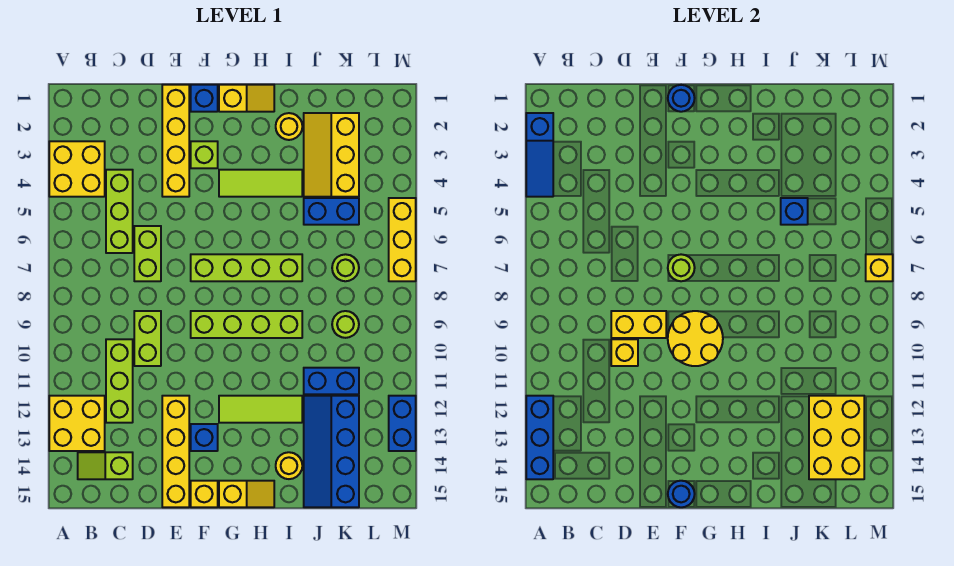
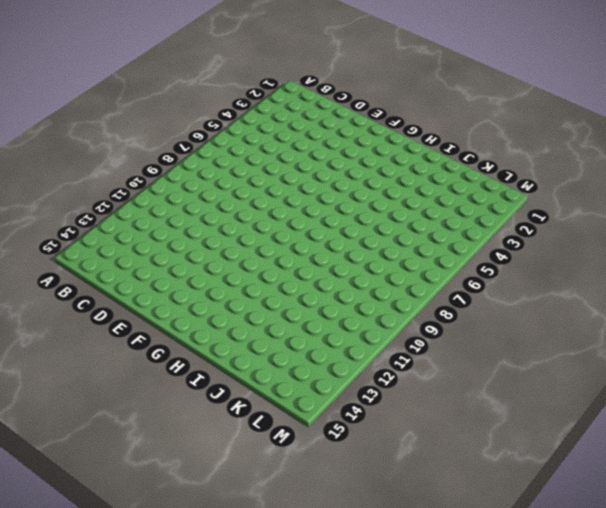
none -> yellow 2x2 brick [49,141,105,197]
none -> yellow 2x2 brick [49,396,105,451]
none -> lime 1x2 slope [78,452,133,479]
none -> lime 1x3 brick [106,170,133,253]

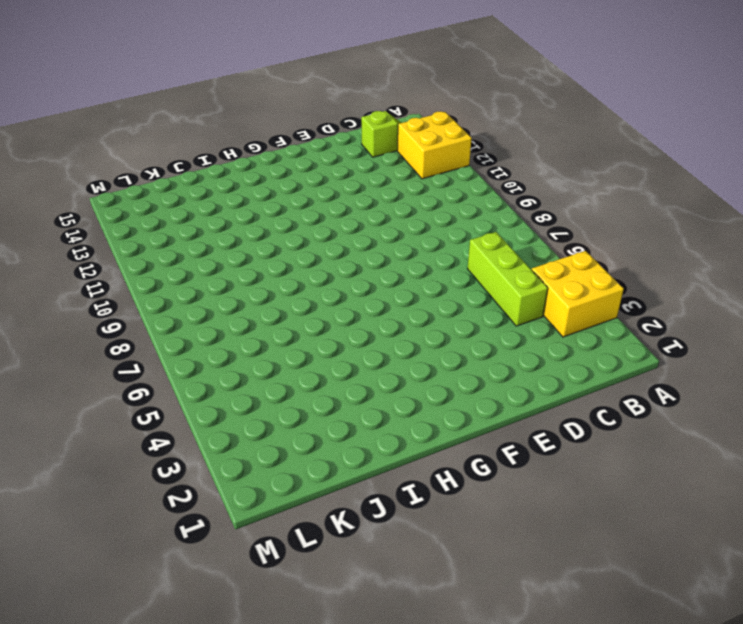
none -> lime 1x3 brick [106,339,133,423]
none -> lime 1x2 brick [134,226,161,281]
none -> lime 1x2 brick [134,311,161,366]
none -> yellow 1x4 brick [162,85,189,197]

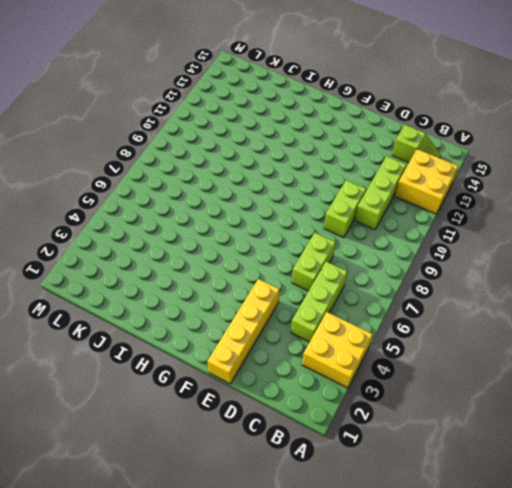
none -> yellow 1x4 brick [162,396,189,507]
none -> blue 1x1 brick [191,85,218,112]
none -> lime 1x1 brick [191,141,218,168]
none -> lime 1x4 brick [191,254,302,281]

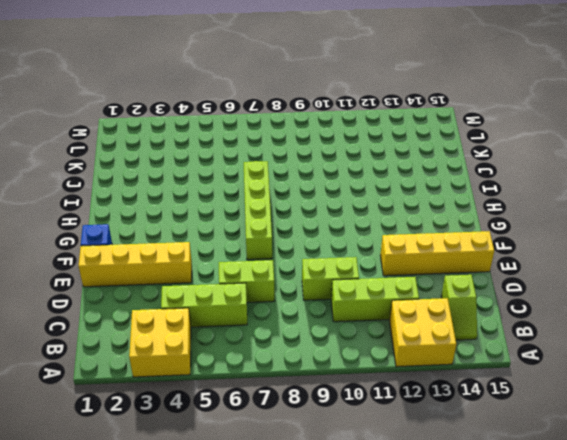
none -> lime 1x1 brick [191,141,218,168]
none -> lime 1x4 brick [191,311,302,338]
none -> blue 1x1 brick [191,424,218,451]
none -> yellow 1x1 brick [191,481,218,507]

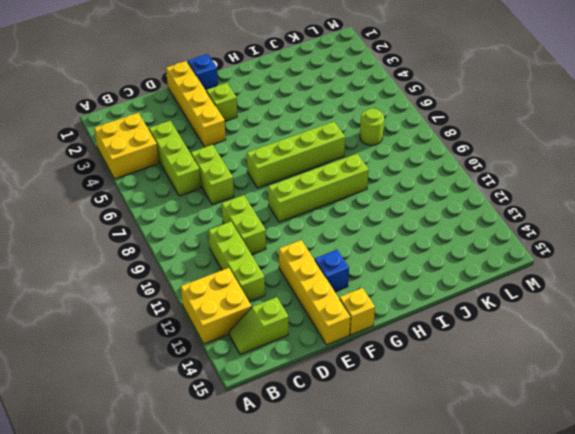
none -> yellow 1x2 slope [219,85,274,112]
none -> lime 1x3 tile [219,170,302,197]
none -> lime 1x3 tile [219,396,302,423]
none -> yellow 1x2 slope [219,481,274,507]

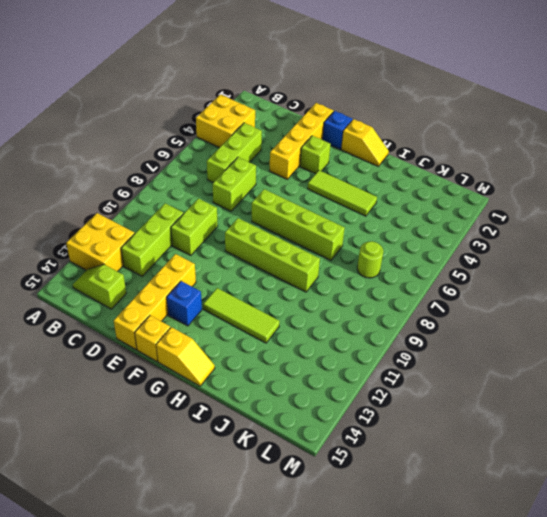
none -> yellow 1x1 round brick [276,113,302,140]
none -> yellow 1x1 round brick [276,452,302,479]
none -> yellow 2x3 slope [304,113,359,197]
none -> blue 1x2 brick [304,198,359,225]

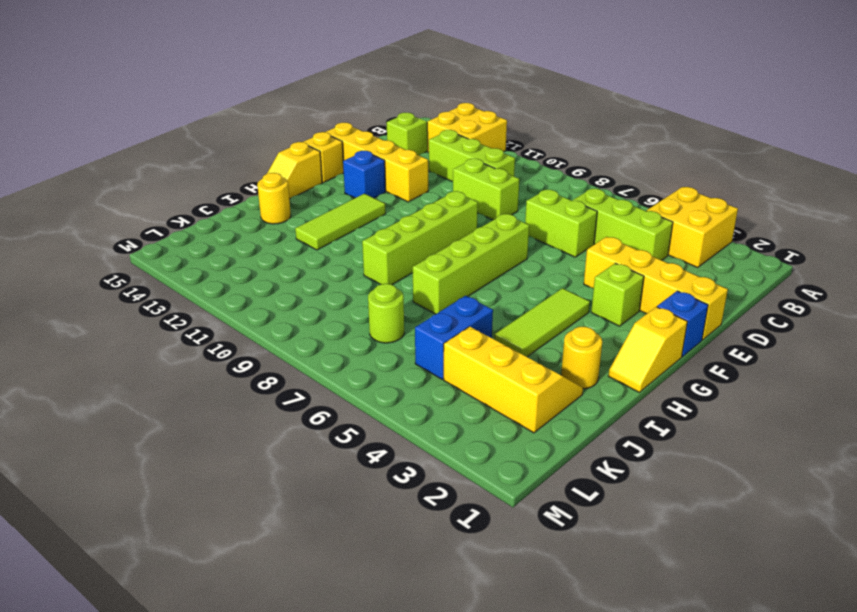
none -> blue 1x2 brick [304,368,359,394]
none -> blue 2x4 slope [304,396,359,507]
none -> lime 1x1 round brick [332,311,359,338]
none -> yellow 1x3 brick [389,198,416,281]

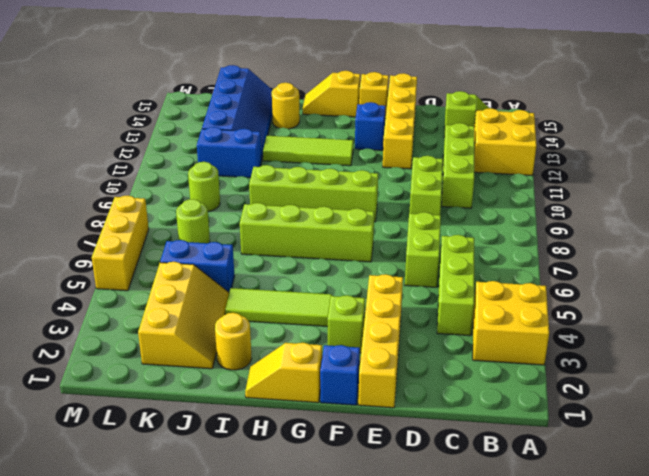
none -> blue 1x2 brick [389,396,416,451]
none -> blue 1x3 slope [526,113,553,197]
none -> blue 1x3 brick [526,396,553,479]
none -> yellow 1x2 brick [611,311,666,338]

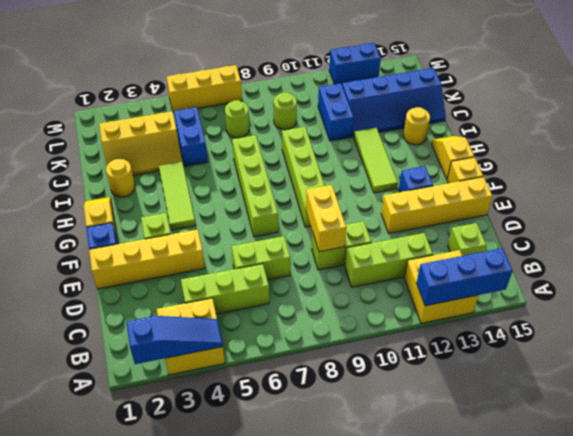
none -> yellow 1x1 brick [611,339,638,366]
none -> blue 1x1 round brick [668,85,695,112]
none -> lime 1x1 round brick [668,254,695,281]
none -> yellow 2x2 round brick [668,311,723,366]

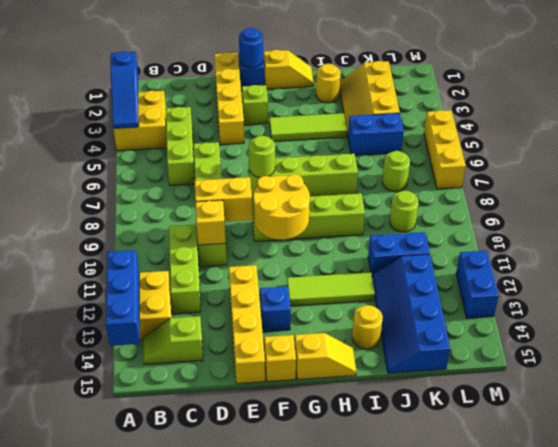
none -> blue 1x1 round brick [668,481,695,507]
none -> blue 1x1 brick [781,198,808,225]
none -> yellow 2x3 brick [809,396,864,479]
none -> yellow 1x1 brick [866,254,893,281]

